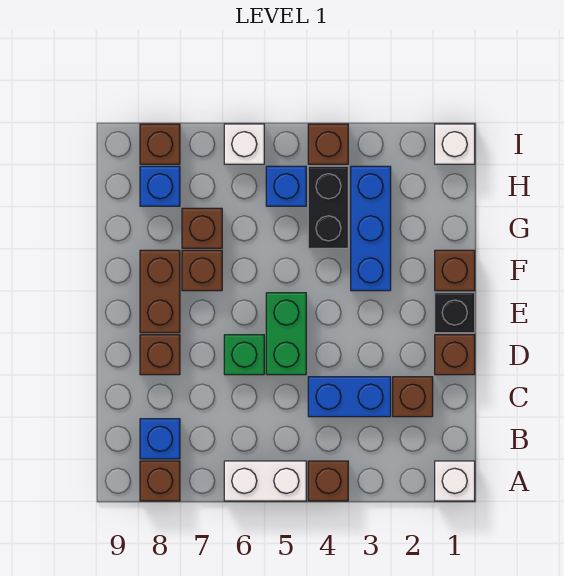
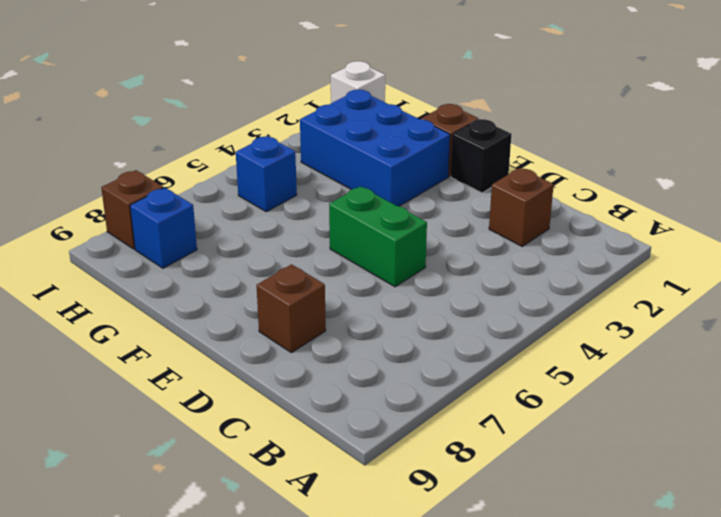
blue 2x3 brick [300,90,450,206] -> blue 1x3 brick [351,166,391,291]
none -> white 1x1 brick [435,461,475,501]
none -> brown 1x1 brick [308,461,348,501]
none -> white 1x2 brick [224,461,306,501]

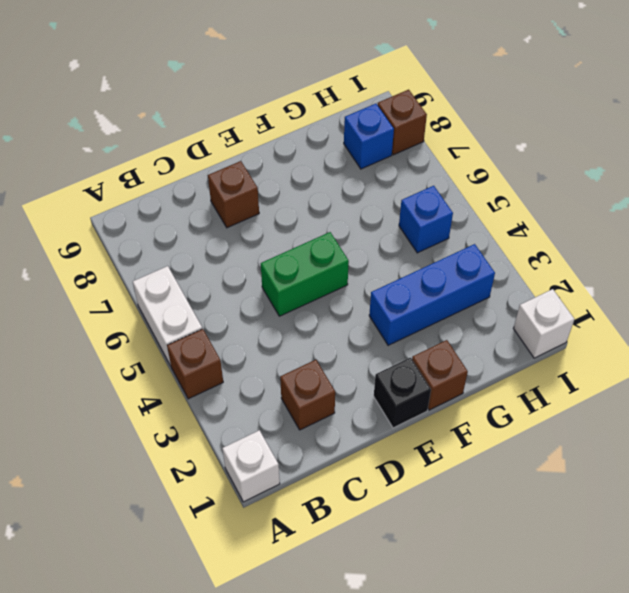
none -> brown 1x1 brick [140,461,180,501]
none -> blue 1x1 brick [140,419,180,459]
none -> blue 1x2 brick [308,377,391,417]

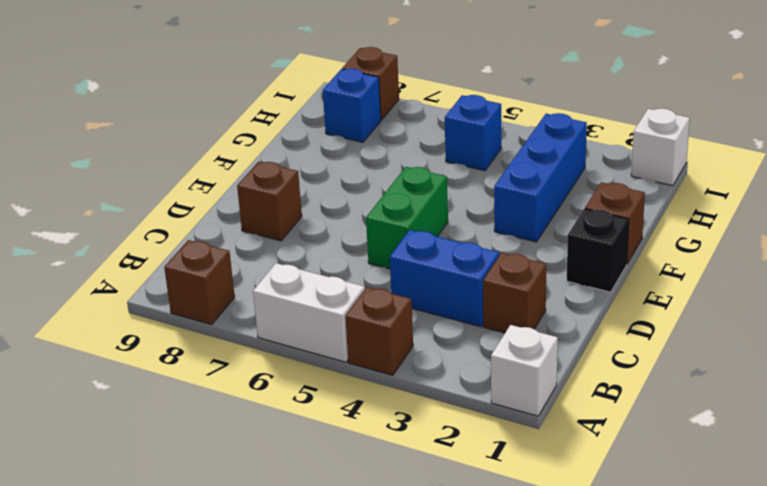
none -> blue 1x1 brick [140,419,180,459]
none -> brown 1x1 brick [435,335,475,375]
none -> green 1x1 brick [224,335,264,375]

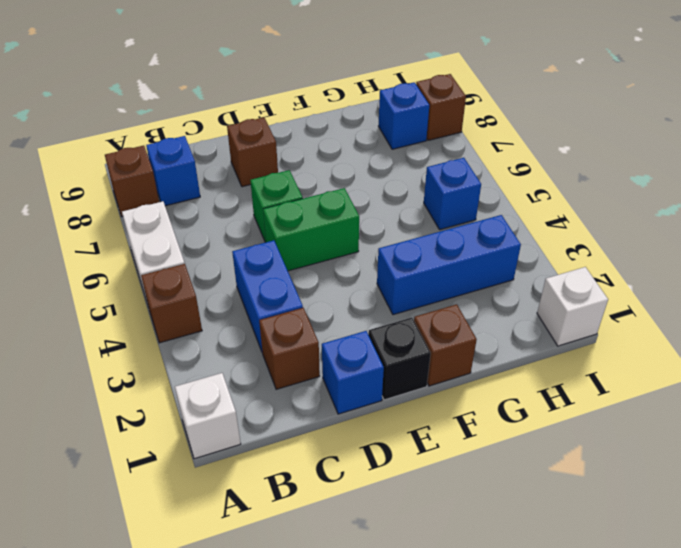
blue 1x1 brick [322,331,384,414] -> brown 1x1 brick [435,335,475,375]
none -> brown 1x2 brick [140,250,180,333]
none -> brown 1x1 brick [182,250,222,291]
none -> black 1x2 brick [308,166,348,248]

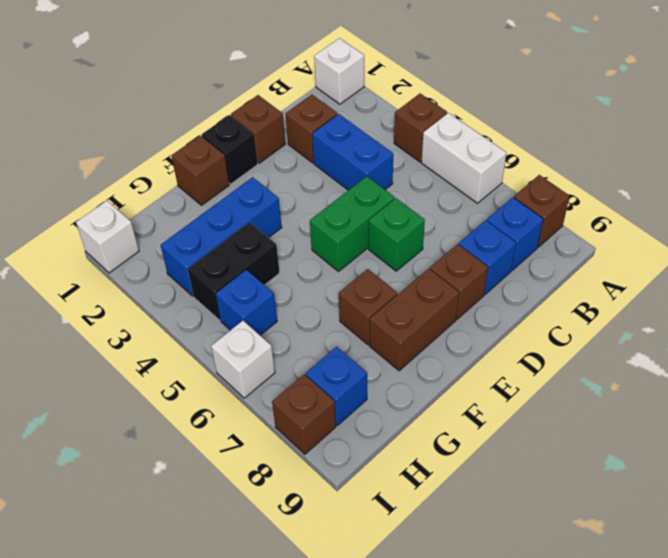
blue 1x1 brick [459,220,516,294] -> none
none -> brown 1x1 brick [182,208,222,248]
none -> brown 1x1 brick [308,124,348,164]

